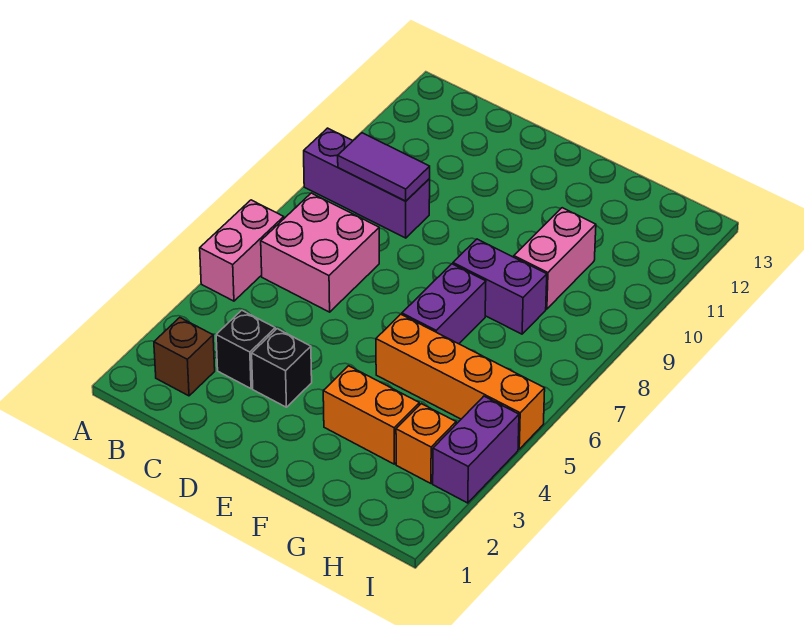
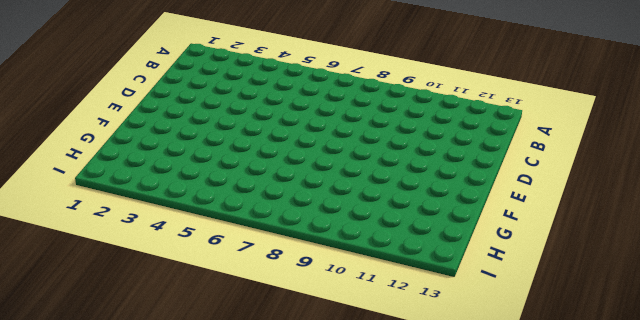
none -> pink 1x2 brick [200,200,284,301]
none -> purple 1x3 brick [304,128,430,238]
none -> brown 1x1 brick [154,318,215,396]

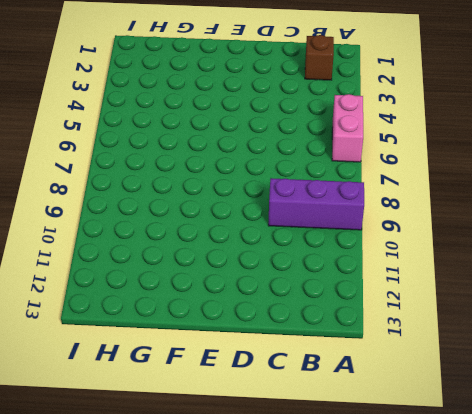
none -> pink 2x2 brick [261,193,379,312]
none -> black 1x1 brick [216,310,275,388]
none -> black 1x1 brick [252,329,312,407]

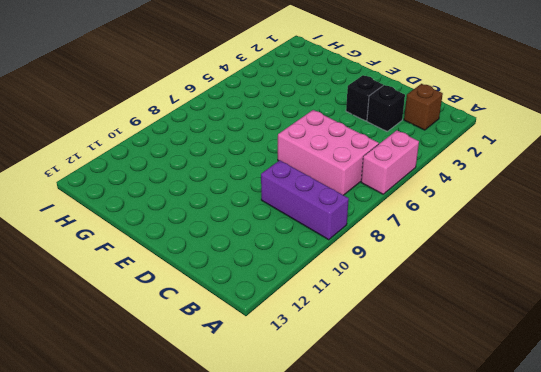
pink 2x3 brick [278,110,379,195] -> pink 2x2 brick [261,193,379,312]
none -> orange 1x2 brick [323,366,419,464]
none -> orange 1x4 brick [376,314,545,449]
none -> purple 1x2 brick [402,264,486,344]

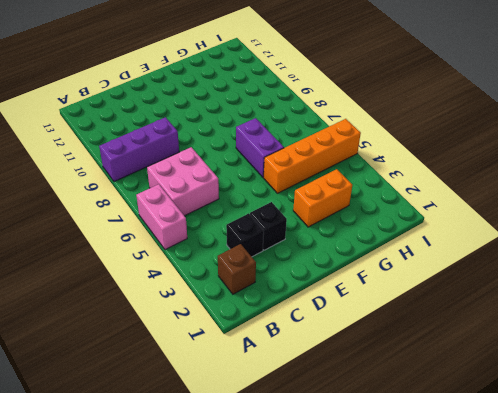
none -> purple 1x2 brick [453,239,547,334]
none -> pink 1x2 brick [514,208,596,309]
none -> orange 1x1 brick [396,404,456,483]

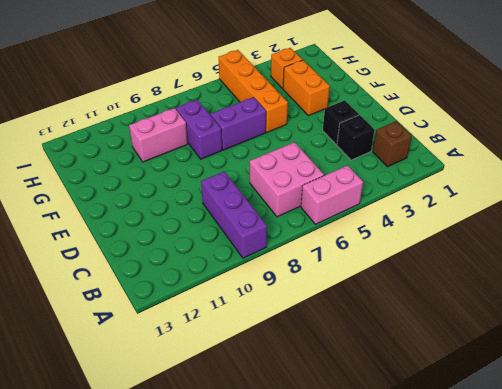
none -> purple 1x2 brick [433,396,519,503]
none -> purple 1x2 tile [338,133,430,201]

